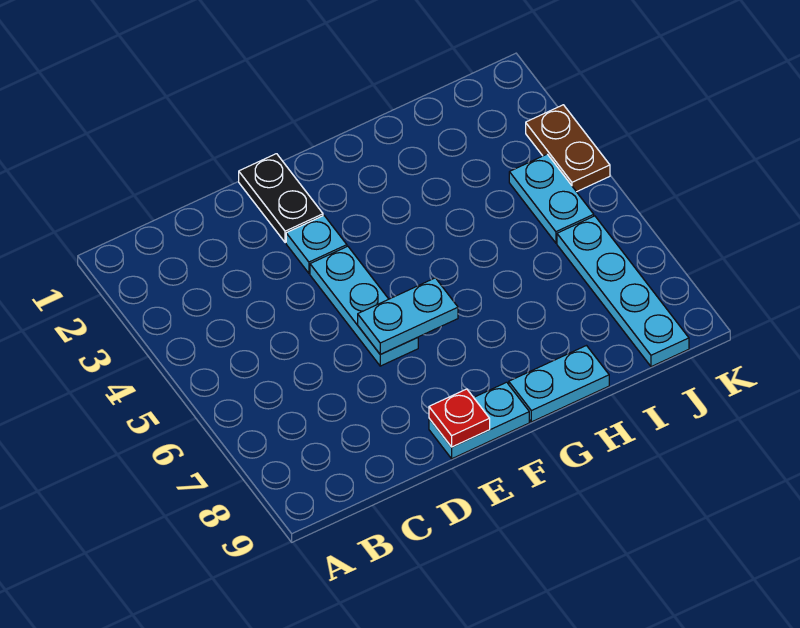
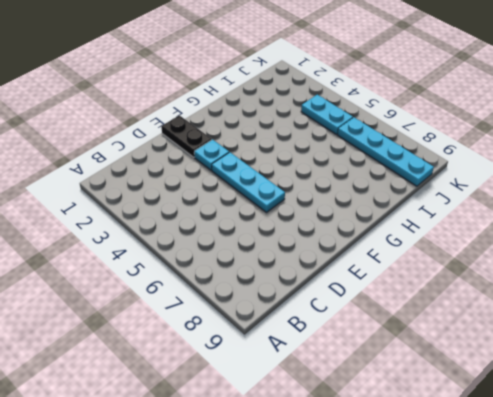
none -> cyan 1x2 plate [429,382,529,459]
none -> cyan 1x2 plate [509,346,609,422]

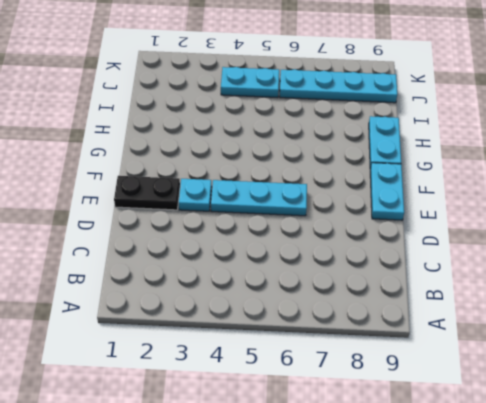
none -> brown 1x2 plate [526,105,610,192]
none -> cyan 1x2 plate [358,278,458,354]

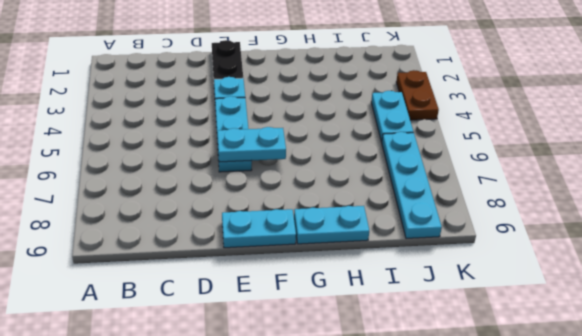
none -> red 1x1 plate [429,389,490,447]

